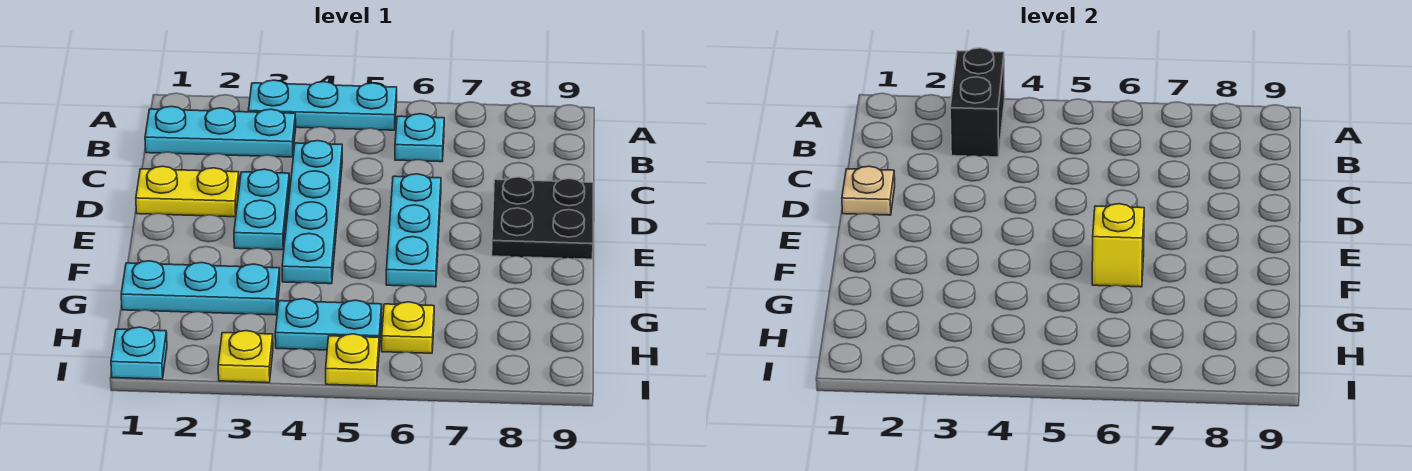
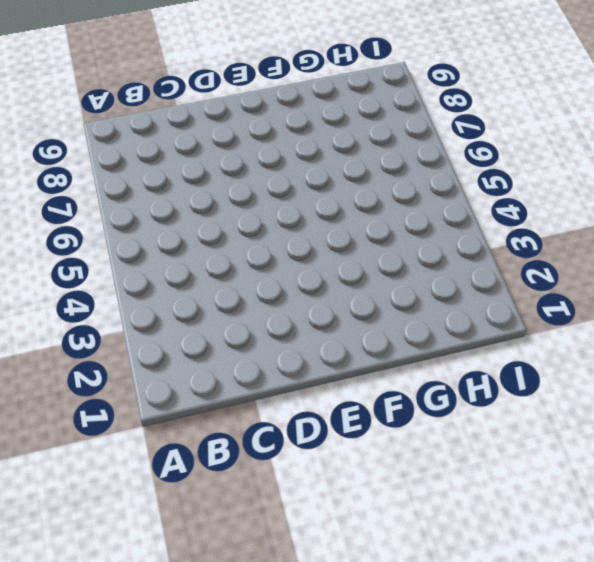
none -> cyan 1x3 plate [248,80,397,130]
none -> cyan 1x3 plate [145,106,296,157]
none -> cyan 1x1 plate [395,114,444,162]

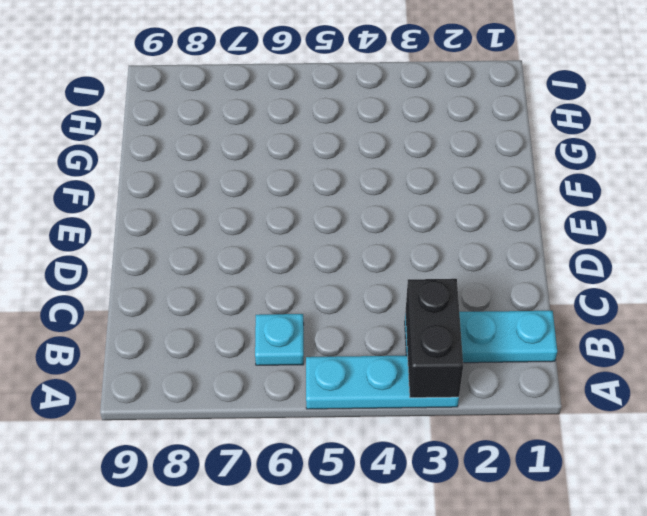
none -> cyan 1x4 plate [282,141,342,284]
none -> yellow 1x2 plate [136,166,239,217]
none -> cyan 1x2 plate [234,169,289,250]

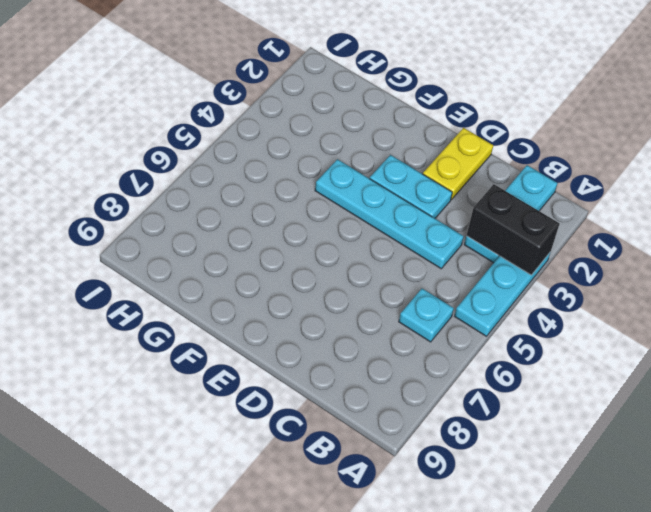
none -> cyan 1x3 plate [386,174,441,287]
none -> black 2x2 plate [492,177,593,259]
none -> cyan 1x3 plate [121,261,280,315]

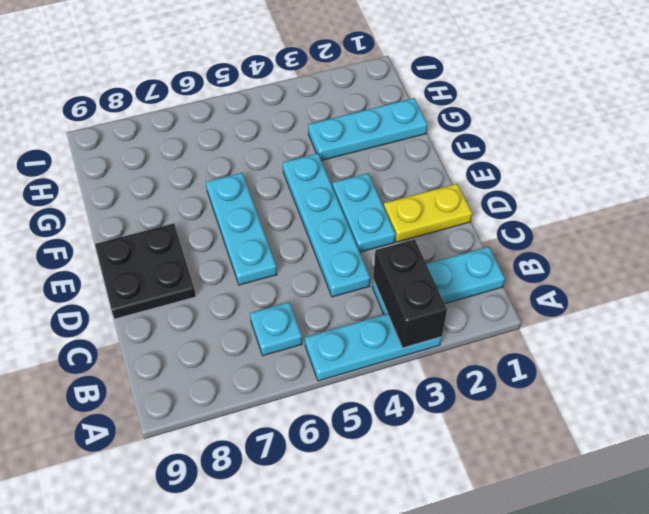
none -> cyan 1x2 plate [275,299,382,350]
none -> yellow 1x1 plate [382,302,434,353]
none -> cyan 1x1 plate [111,327,167,379]

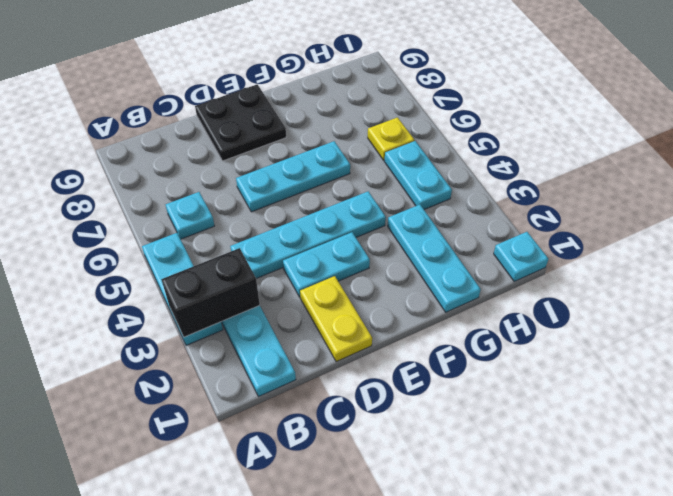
none -> yellow 1x1 plate [218,331,273,383]
none -> yellow 1x1 plate [326,334,379,386]
none -> tan 1x1 plate [842,166,895,215]

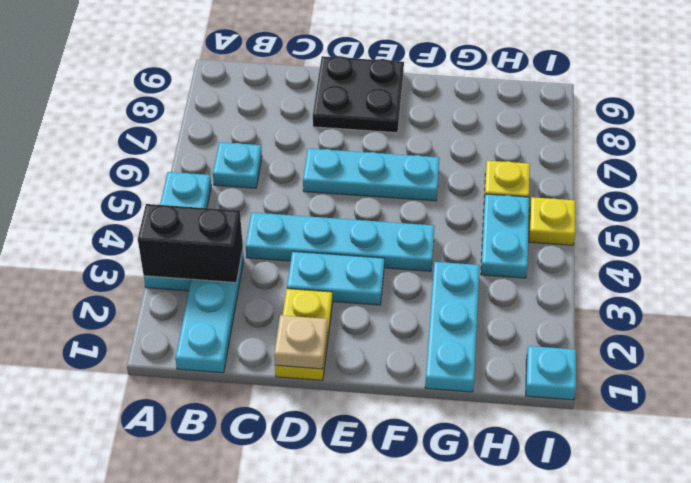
none -> yellow 1x1 plate [218,331,273,383]
none -> yellow 1x1 brick [1092,204,1144,287]

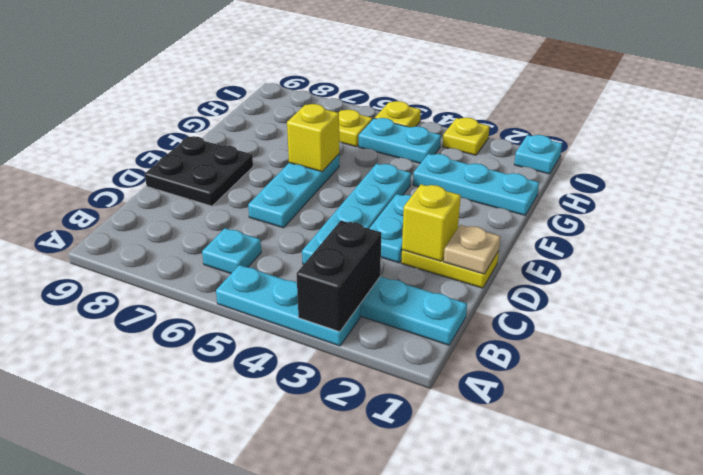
yellow 1x1 brick [402,184,461,261] -> none

